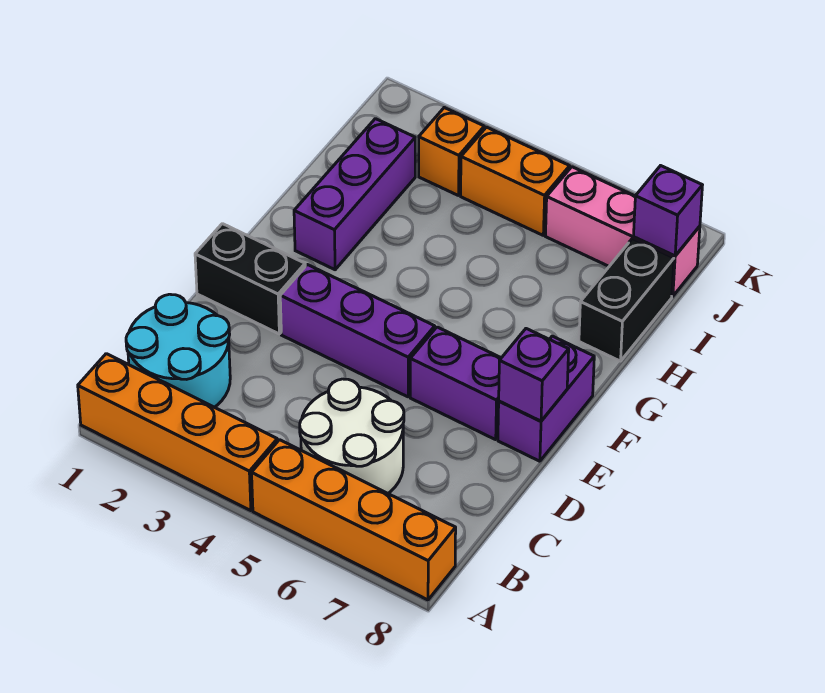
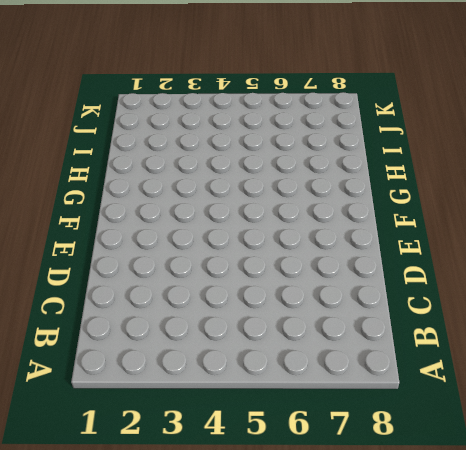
none -> orange 1x4 brick [78,354,277,511]
none -> orange 1x4 brick [252,440,456,600]
none -> cyan 2x2 round brick [126,294,230,407]

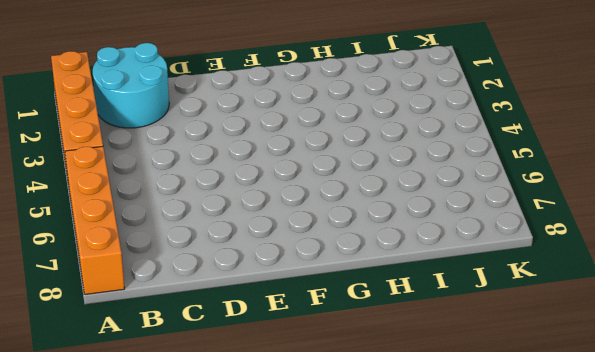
none -> white 2x2 round brick [300,379,404,493]
none -> black 1x2 brick [195,224,305,334]
none -> purple 1x3 brick [280,265,435,397]

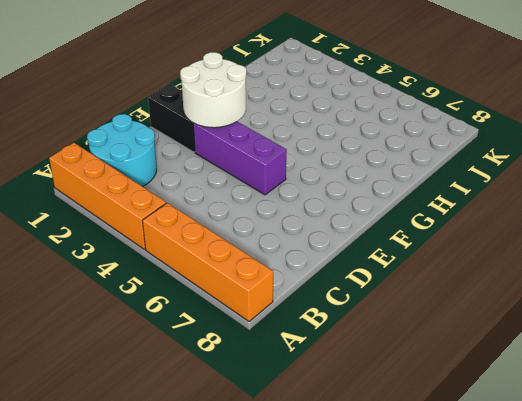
white 2x2 round brick [180,52,246,128] -> white 2x2 round brick moved to [300,379,404,493]
none -> purple 1x2 brick [410,327,501,440]
none -> purple 1x2 brick [498,336,594,461]
none -> purple 1x3 brick [294,119,415,270]

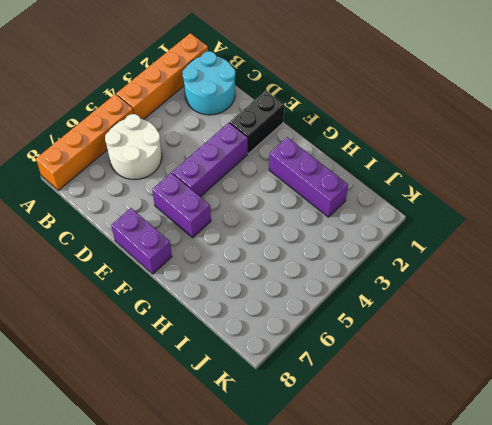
purple 1x2 brick [152,173,211,238] -> purple 1x2 brick turned to [410,327,501,440]
none -> black 1x2 brick [579,239,674,361]
none -> orange 1x1 brick [419,108,484,196]
none -> orange 1x2 brick [461,127,570,235]

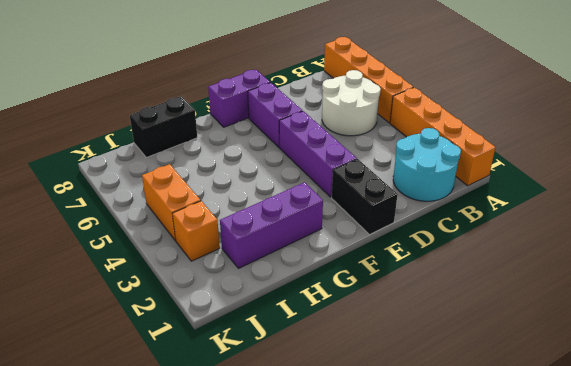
none -> pink 1x3 brick [546,167,700,296]
none -> purple 1x1 brick [499,329,569,421]
none -> purple 1x1 brick [634,166,702,256]

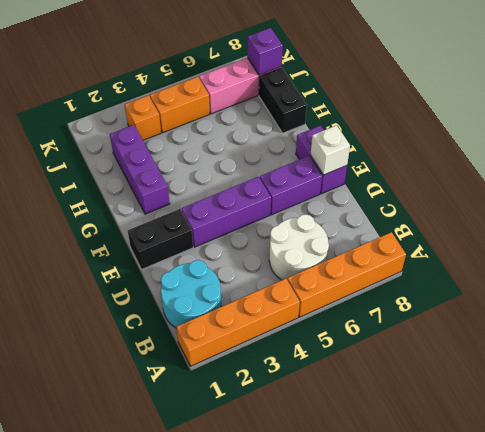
white 1x1 brick [311,125,350,175] -> purple 1x1 brick [499,329,569,421]

